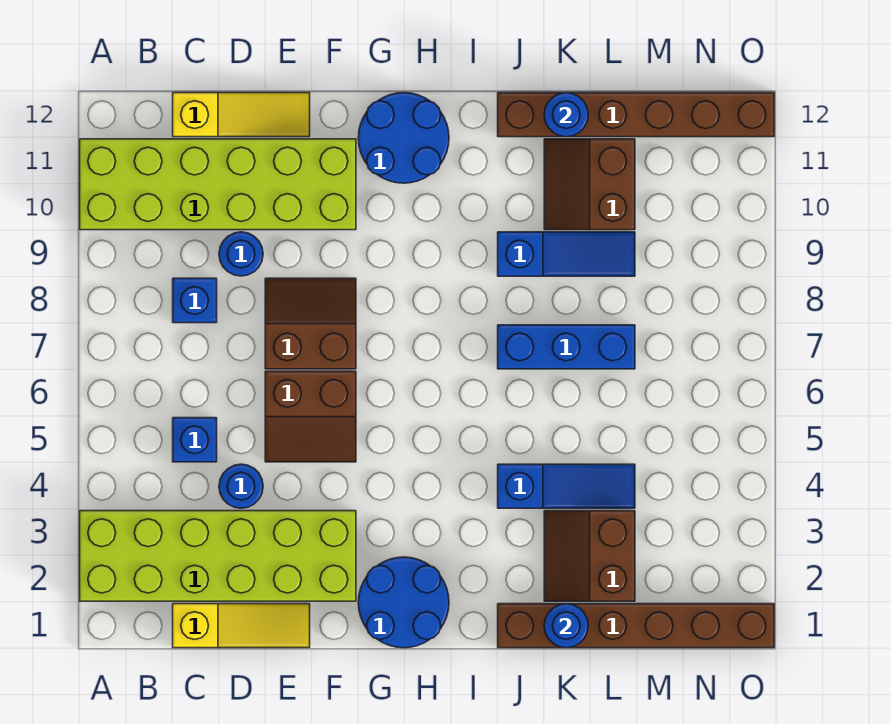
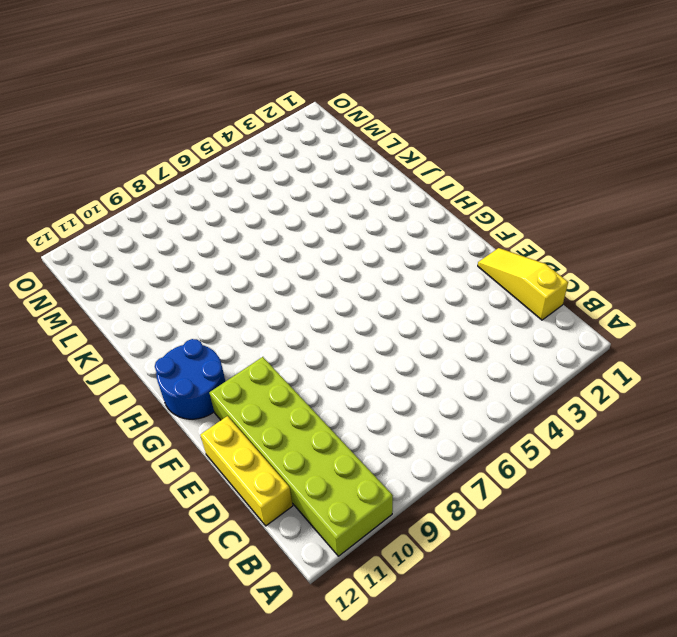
yellow 1x3 brick [200,416,293,526] -> yellow 1x3 slope [173,93,310,137]
none -> lime 2x6 brick [80,511,356,601]
none -> blue 1x1 brick [173,418,217,462]
none -> blue 1x1 brick [173,278,217,323]

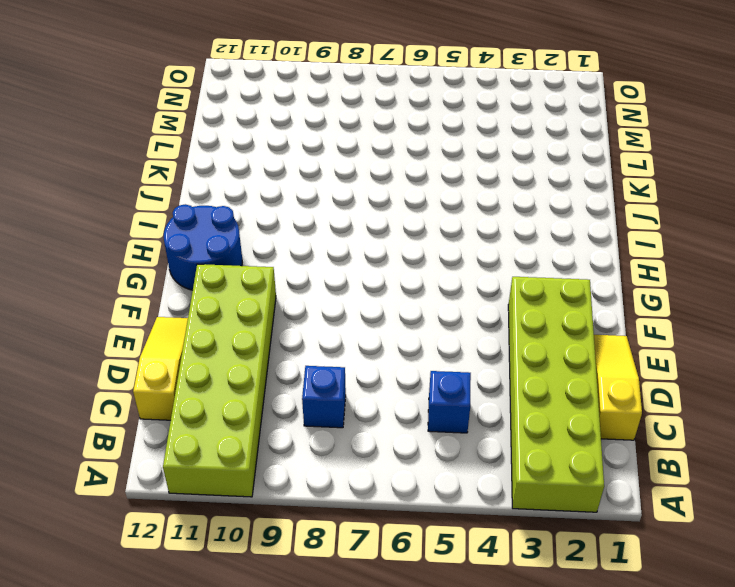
none -> blue 1x1 round brick [219,464,263,508]
none -> blue 1x1 round brick [219,232,263,276]
none -> brown 2x2 slope [265,371,356,462]

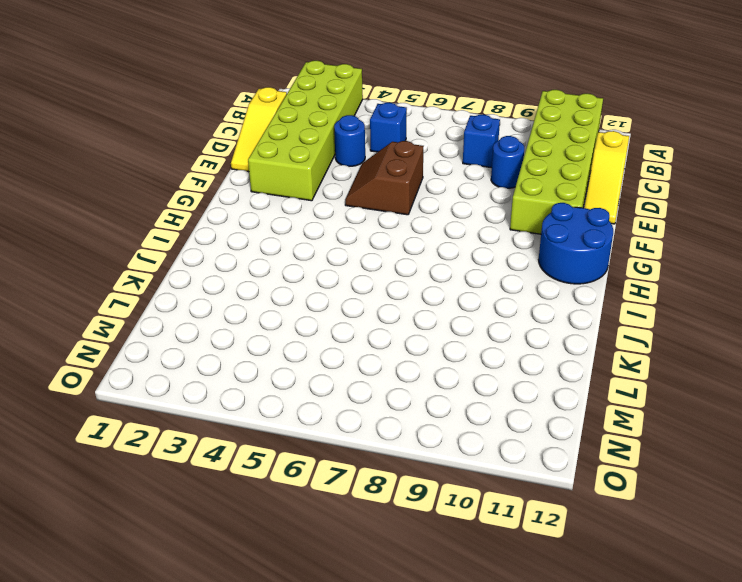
none -> brown 2x2 slope [265,278,356,369]
none -> blue 2x2 round brick [358,557,449,648]
none -> brown 1x6 brick [498,604,774,648]

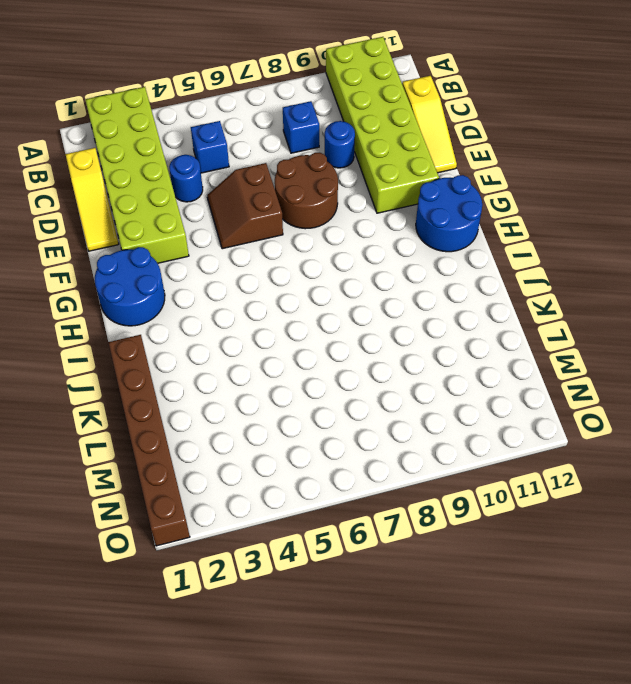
brown 2x2 round brick [275,153,338,229] -> brown 2x2 slope [265,278,356,369]
none -> blue 1x3 slope [498,464,635,508]
none -> blue 1x3 brick [498,325,635,369]
none -> blue 1x3 slope [498,232,635,276]

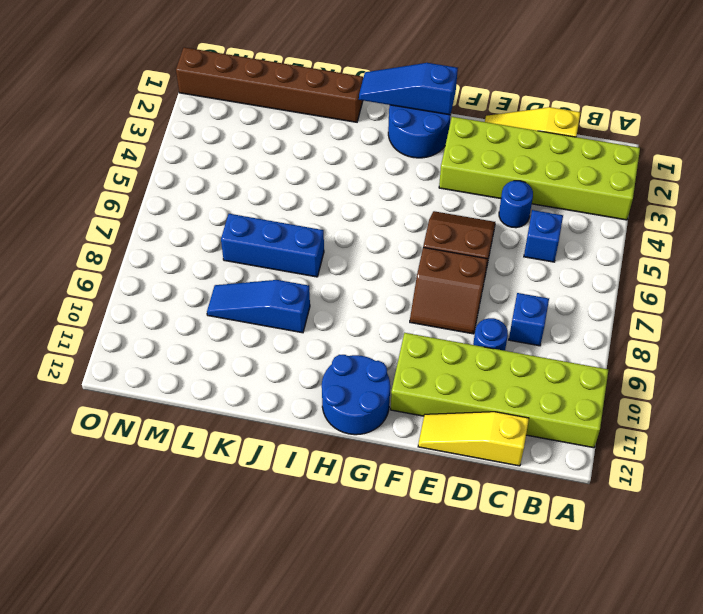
blue 1x3 slope [359,63,458,115] -> blue 1x3 slope moved to [498,464,635,508]
none -> brown 1x6 brick [498,93,774,137]
none -> brown 2x2 slope [544,511,635,601]
none -> brown 2x2 slope [544,139,635,230]

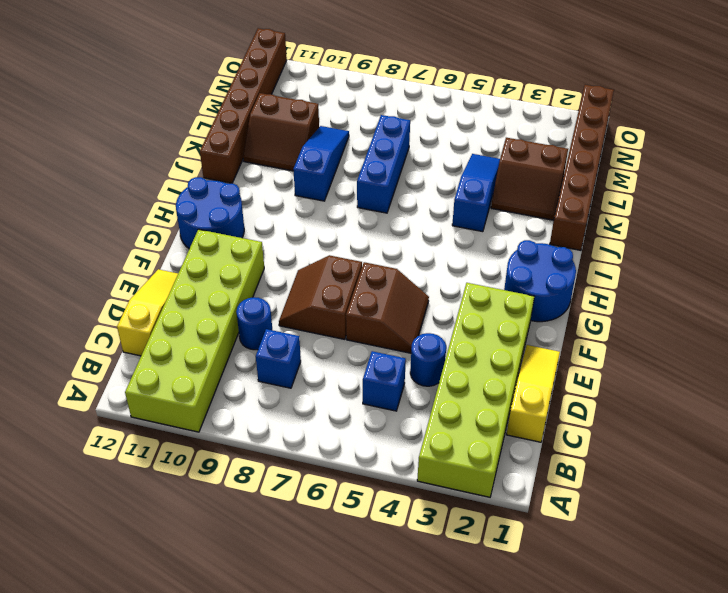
none -> blue 1x1 round brick [544,604,588,648]
none -> blue 1x1 round brick [544,93,588,137]

